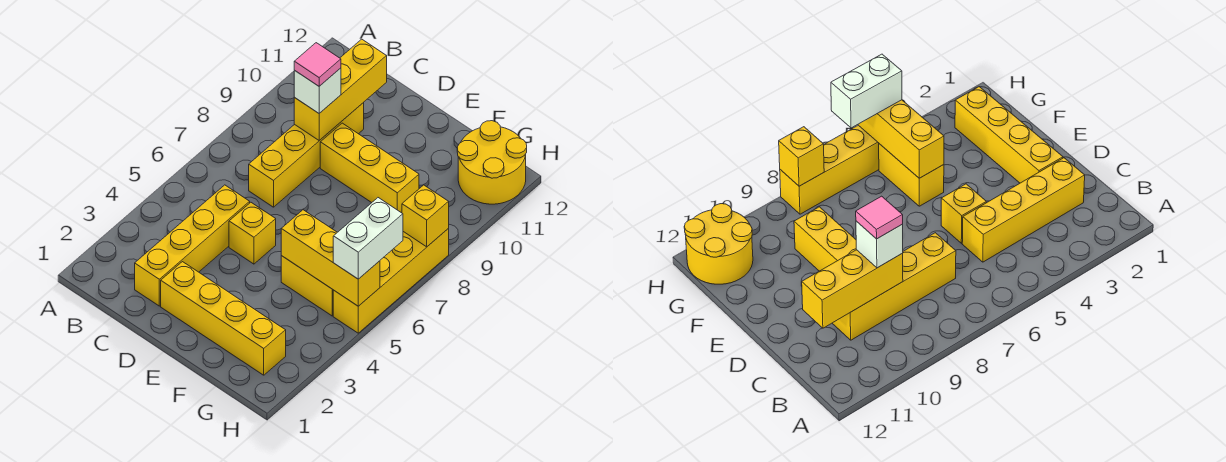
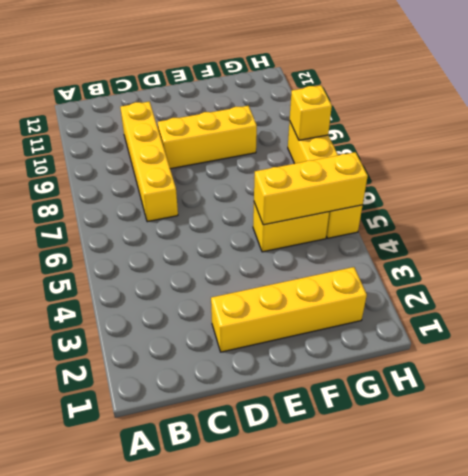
none -> yellow 1x4 brick [135,185,250,306]
none -> yellow 1x1 brick [229,202,276,264]
none -> yellow 2x2 round brick [457,121,527,204]

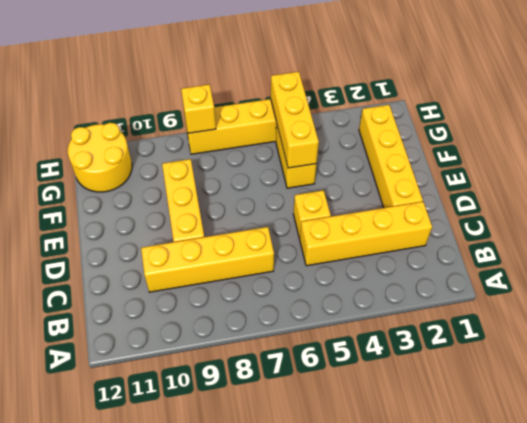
none -> yellow 1x3 brick [294,39,387,140]
none -> white 1x1 brick [294,68,341,113]
none -> white 1x2 brick [333,198,403,279]

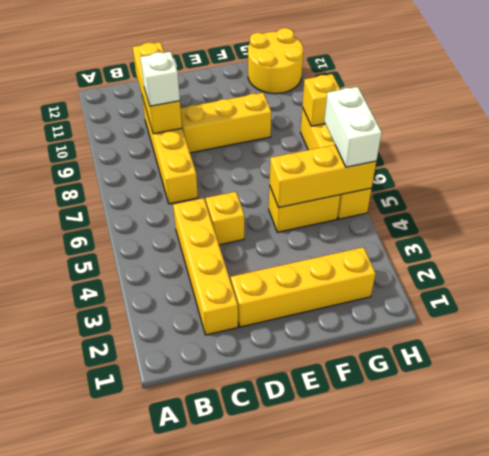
none -> pink 1x1 tile [294,43,341,86]

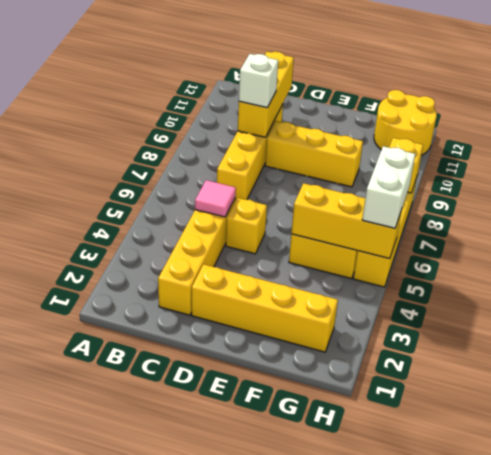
pink 1x1 tile [195,180,236,217] -> pink 1x1 tile moved to [294,43,341,86]

